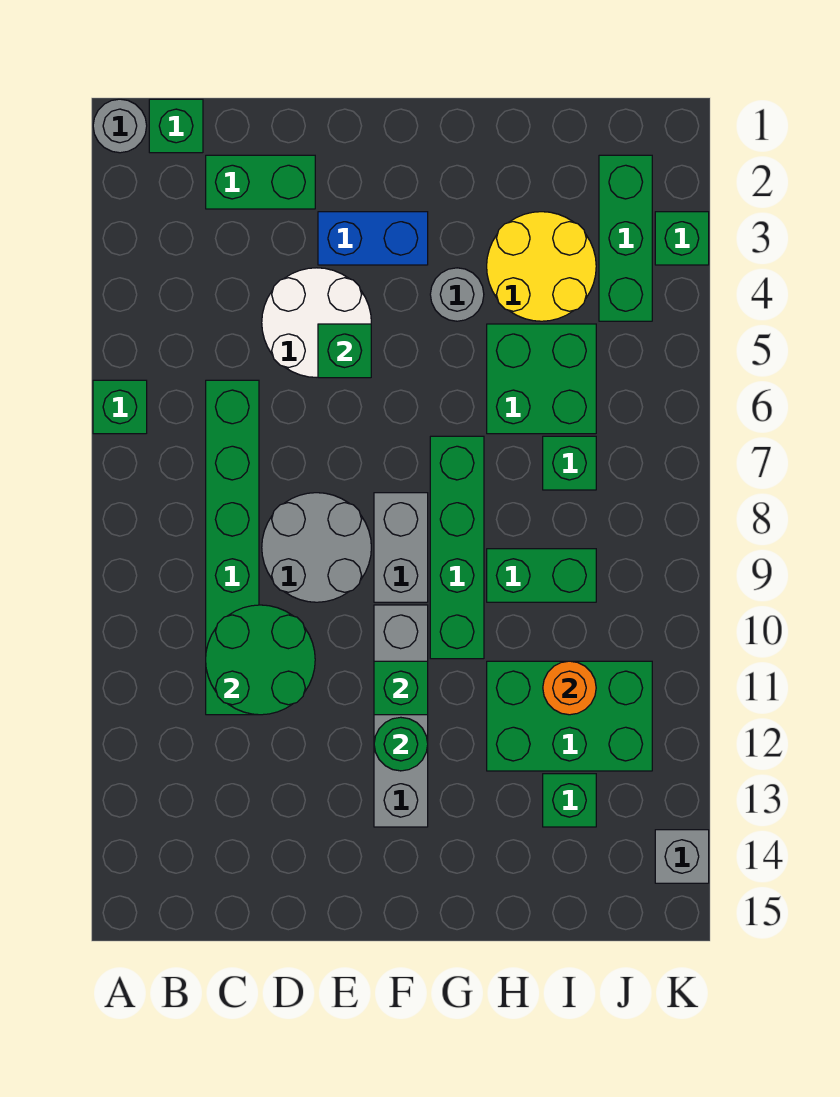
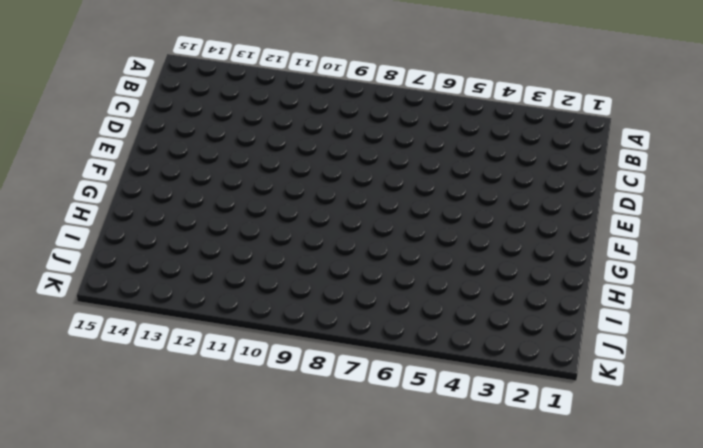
none -> grey 1x1 round brick [93,99,147,153]
none -> green 1x1 brick [93,380,147,434]
none -> green 1x1 brick [149,99,203,153]

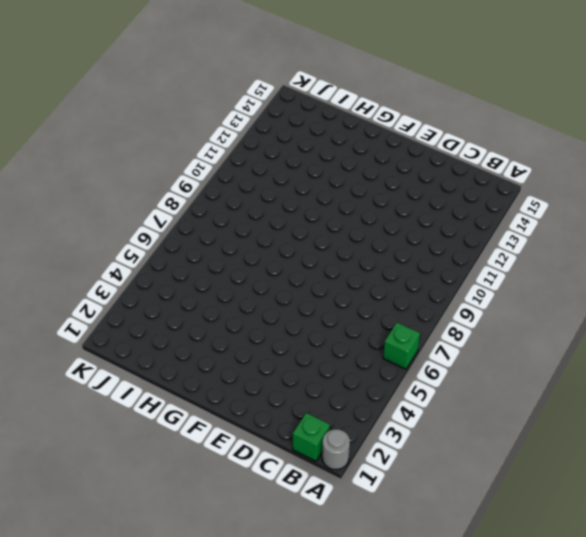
none -> green 1x2 brick [206,155,315,209]
none -> green 1x6 brick [206,380,259,715]
none -> white 2x2 round brick [262,268,371,377]

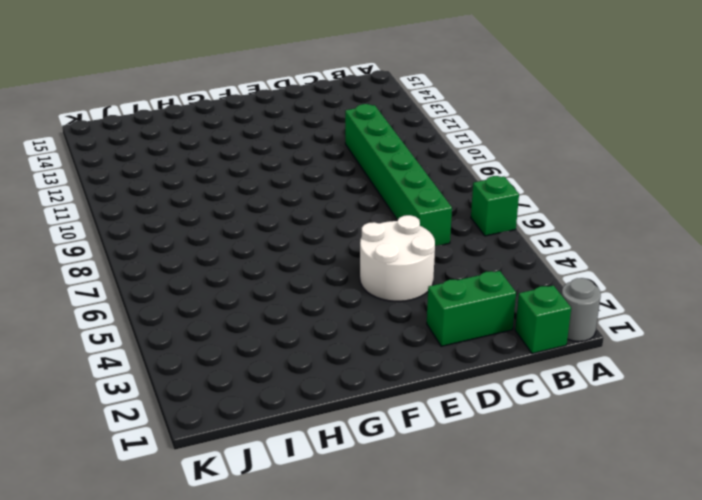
none -> grey 2x2 round brick [262,493,371,602]
none -> blue 1x2 brick [318,212,428,265]
none -> grey 1x2 brick [374,493,428,602]

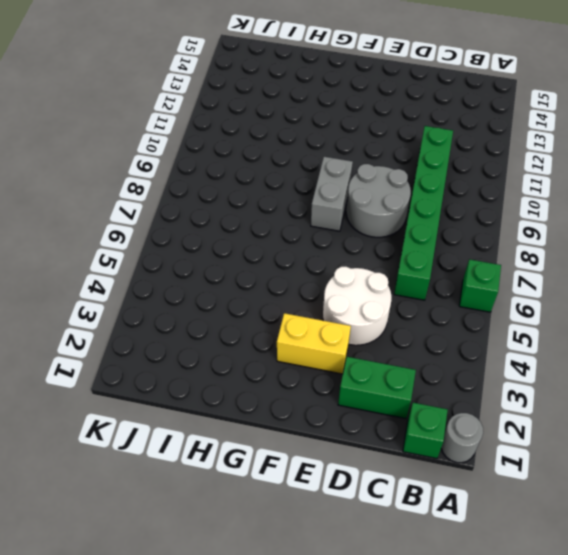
yellow 1x2 brick [277,313,351,374] -> blue 1x2 brick [318,212,428,265]
none -> grey 1x4 brick [374,605,428,827]
none -> grey 1x1 round brick [430,268,484,321]
none -> green 1x4 brick [430,436,484,659]

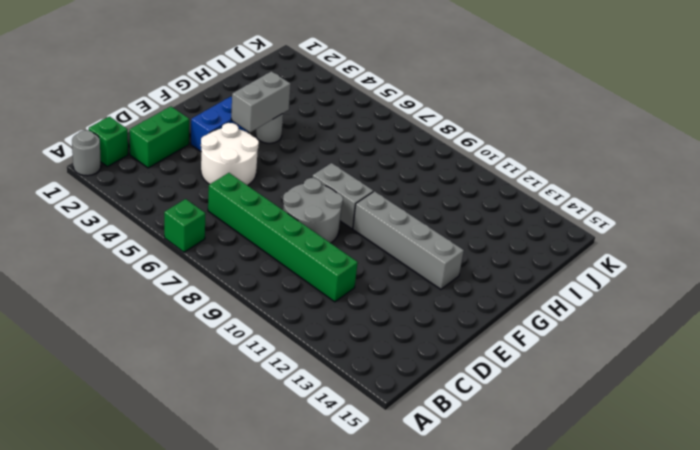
grey 1x2 brick [231,71,291,132] -> none
none -> green 1x4 brick [430,436,484,659]
none -> yellow 2x2 round brick [487,212,596,321]
none -> green 2x2 brick [487,324,596,434]

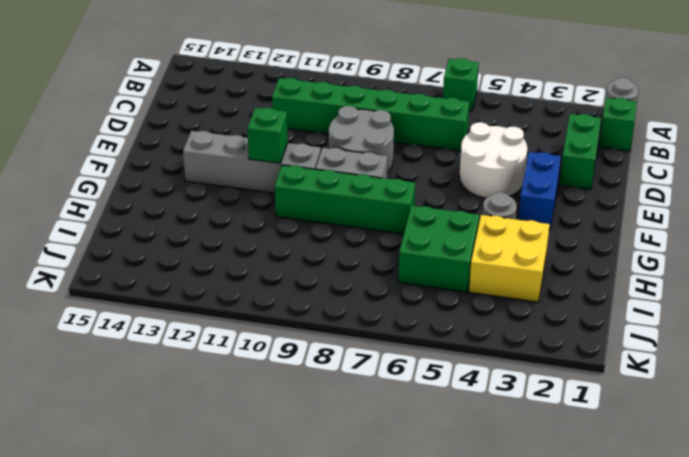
yellow 2x2 brick [469,215,550,302] -> yellow 2x2 round brick [487,212,596,321]
none -> green 1x2 brick [487,549,596,602]
none -> green 2x3 brick [487,661,652,771]
none -> green 1x1 brick [543,436,596,490]

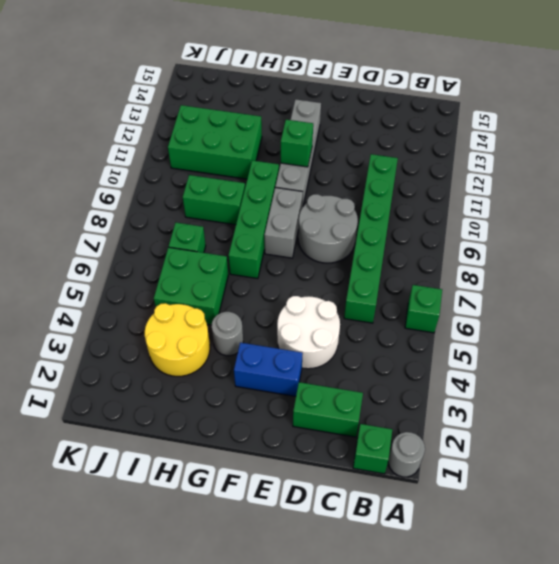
none -> green 1x1 brick [543,774,596,827]
none -> green 1x3 brick [599,155,652,321]
none -> green 1x1 brick [655,212,709,265]

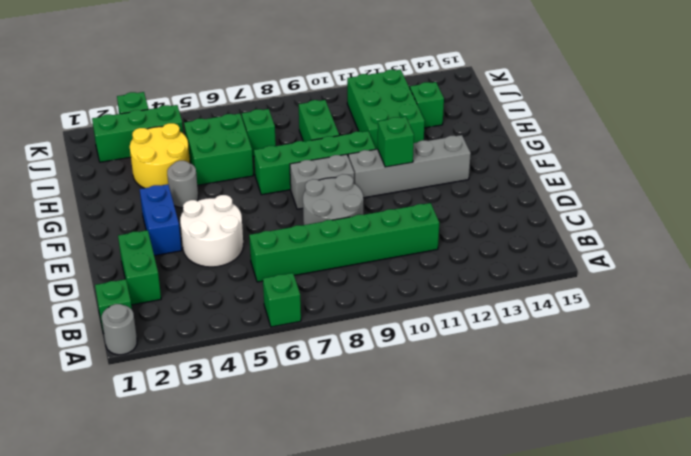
none -> grey 1x1 brick [655,830,709,883]
none -> green 2x2 round brick [206,605,315,715]
none -> green 1x1 brick [318,324,371,378]

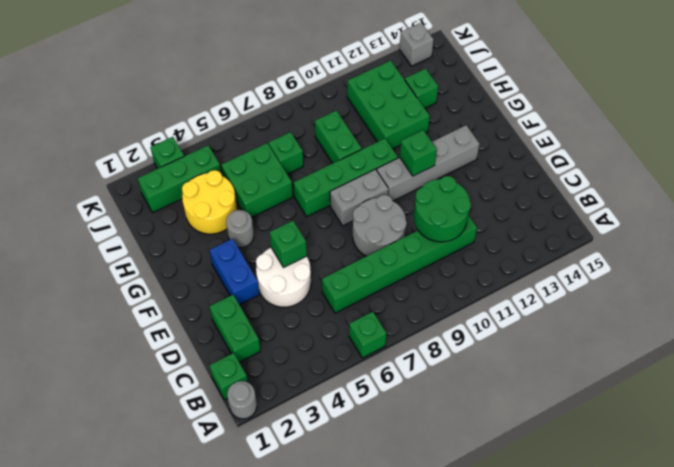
none -> green 1x1 round brick [374,717,428,771]
none -> orange 1x1 round brick [543,661,596,715]

